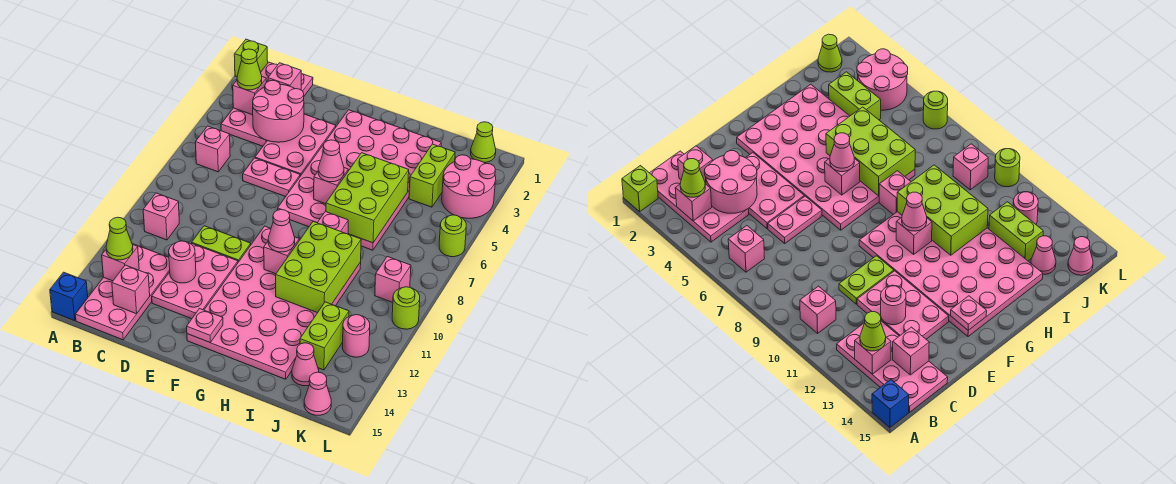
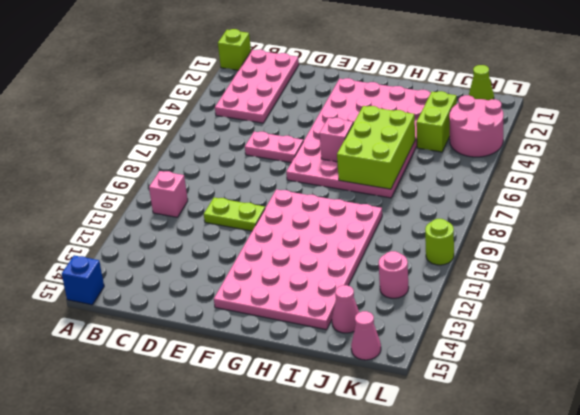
none -> pink 1x1 brick [195,126,230,172]
none -> pink 2x4 plate [75,244,170,340]
none -> pink 2x3 plate [255,114,336,176]
none -> pink 2x3 plate [152,243,238,319]

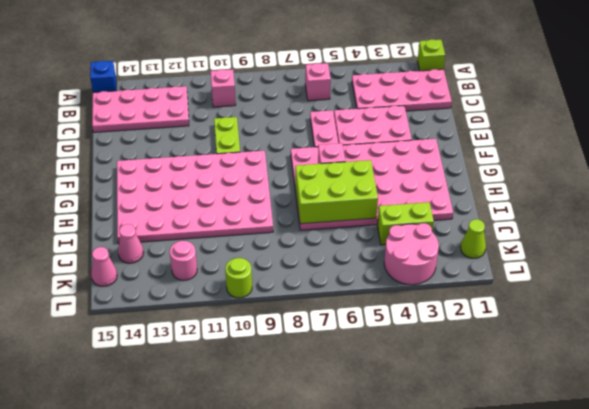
none -> pink 2x3 plate [152,243,238,319]
none -> pink 1x1 brick [317,212,348,234]
none -> lime 1x2 brick [300,302,349,370]
none -> pink 1x1 brick [375,257,411,302]

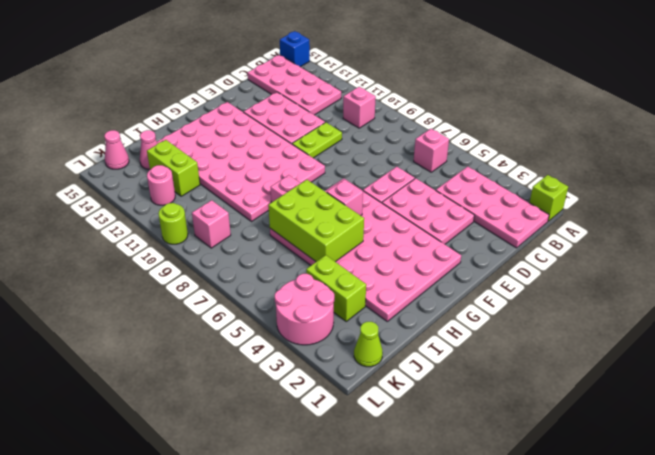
none -> lime 1x1 round brick [439,215,466,257]
none -> pink 1x1 brick [233,77,266,115]
none -> pink 1x1 brick [102,245,139,281]
none -> pink 1x1 brick [268,63,301,90]

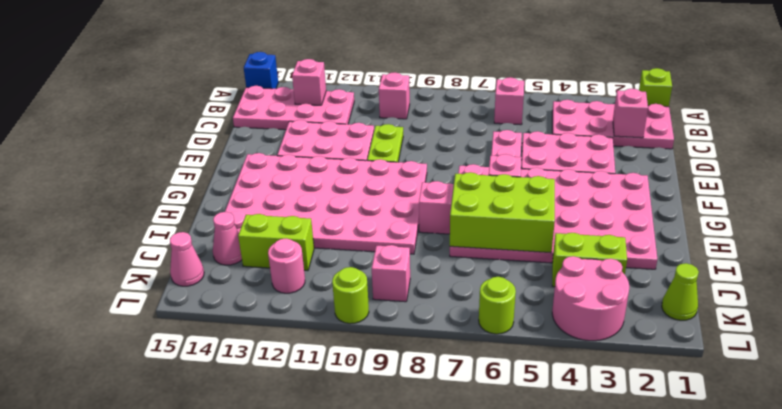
none -> pink 1x1 brick [233,77,266,115]
none -> pink 2x2 round brick [253,80,304,142]
none -> pink 1x1 brick [112,265,150,314]
none -> pink 1x1 round brick [169,241,196,283]

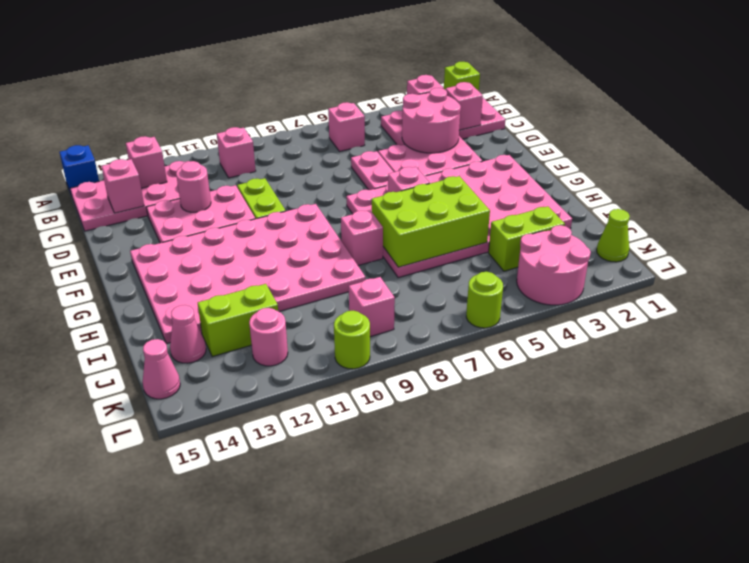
none -> pink 1x1 plate [187,309,223,342]
none -> pink 1x1 brick [264,237,299,274]
none -> lime 2x3 brick [276,221,361,313]
none -> lime 1x1 cone [237,49,262,90]

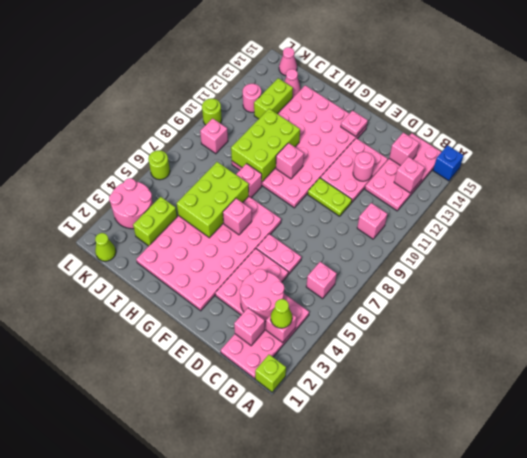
none -> lime 1x1 cone [106,217,133,260]
none -> pink 1x1 cone [318,140,344,182]
none -> pink 1x1 cone [268,210,295,252]

